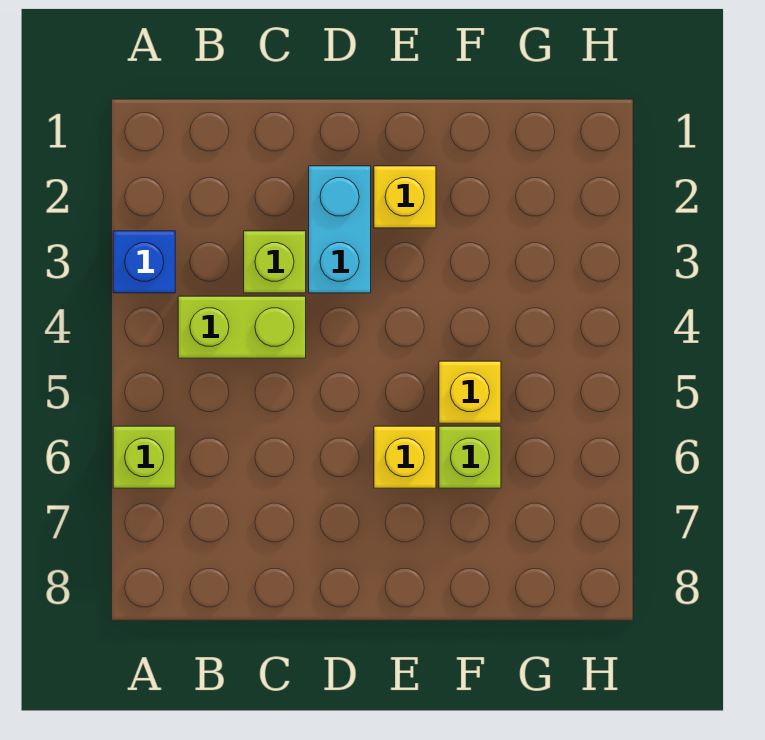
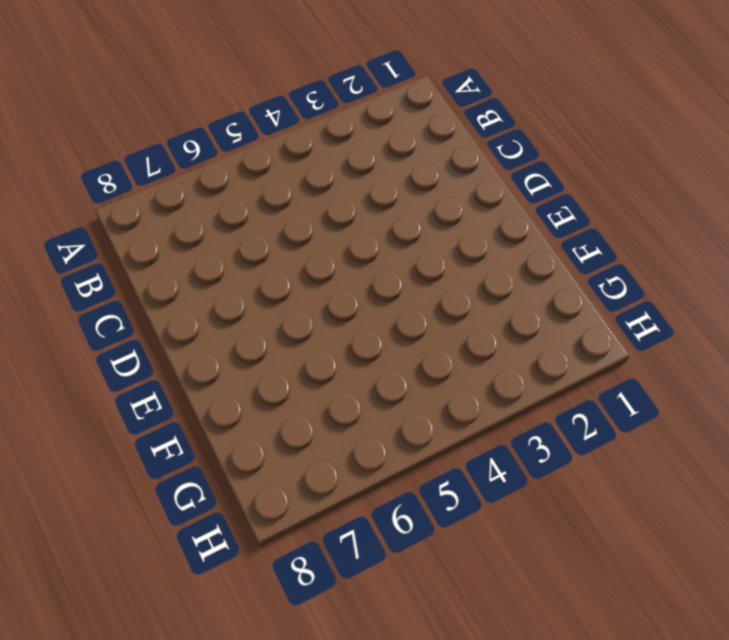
none -> blue 1x1 brick [113,231,175,293]
none -> lime 1x1 brick [113,426,175,488]

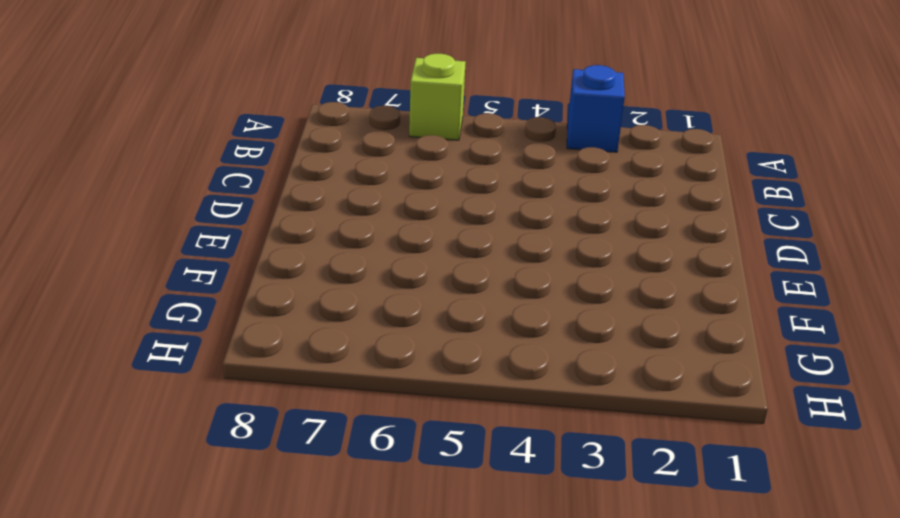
none -> lime 1x2 brick [178,296,306,358]
none -> lime 1x1 brick [244,231,306,293]

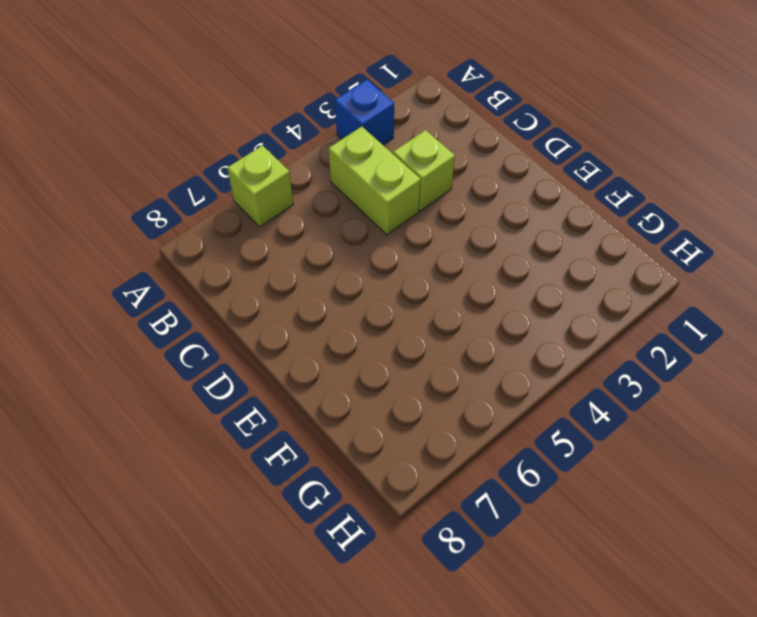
none -> cyan 1x2 brick [309,166,371,293]
none -> yellow 1x1 brick [374,166,436,228]

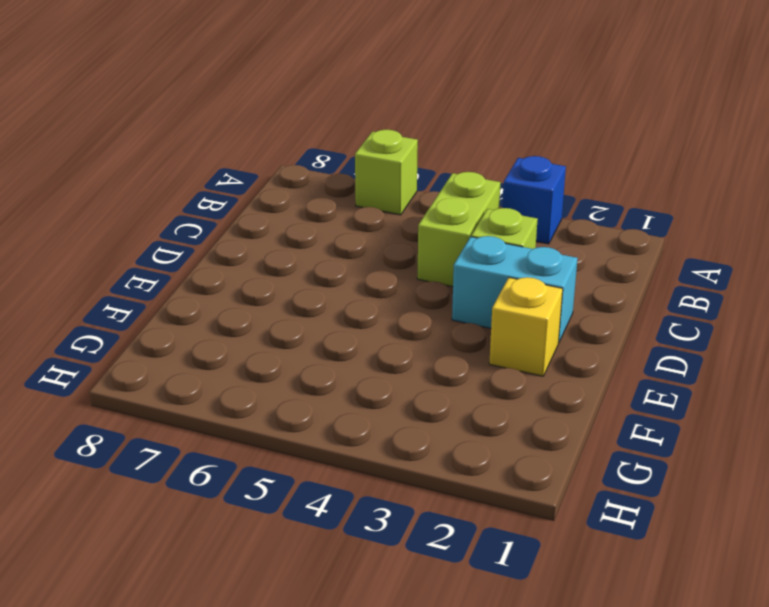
none -> yellow 1x1 brick [374,426,436,488]
none -> yellow 1x1 brick [439,361,501,423]

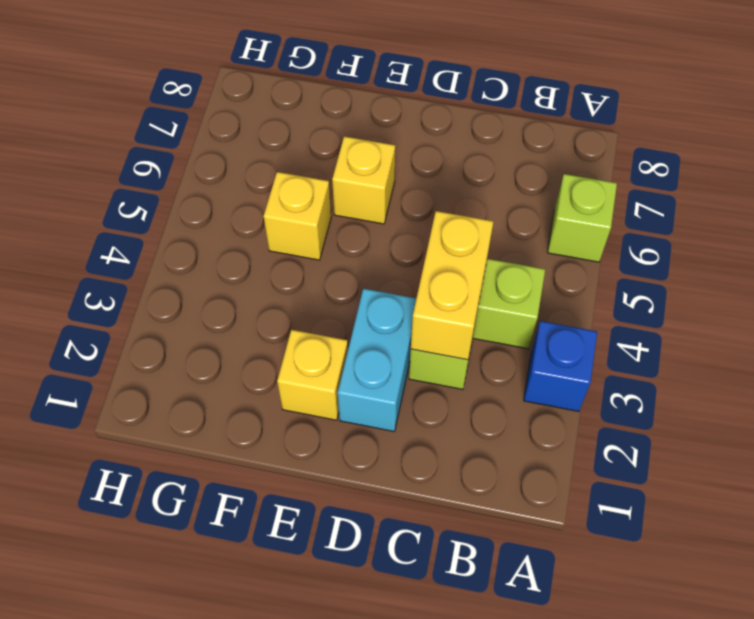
yellow 1x2 brick [411,211,494,360] -> none
none -> lime 1x1 brick [439,426,501,488]

